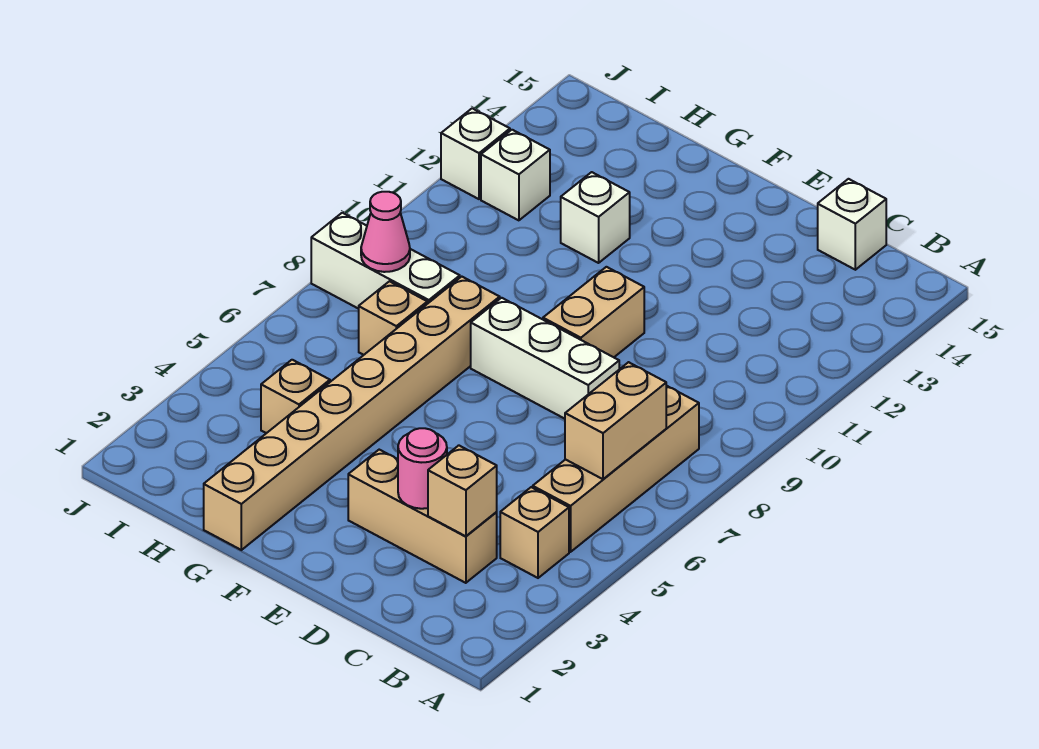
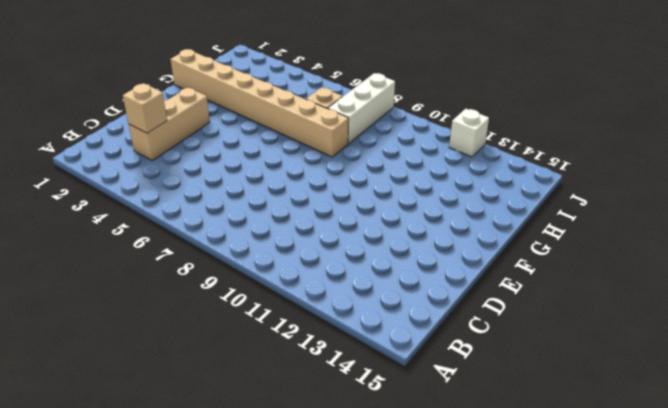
none -> tan 1x1 brick [500,487,569,578]
none -> tan 1x4 brick [533,386,699,552]
none -> white 1x1 brick [818,179,886,270]

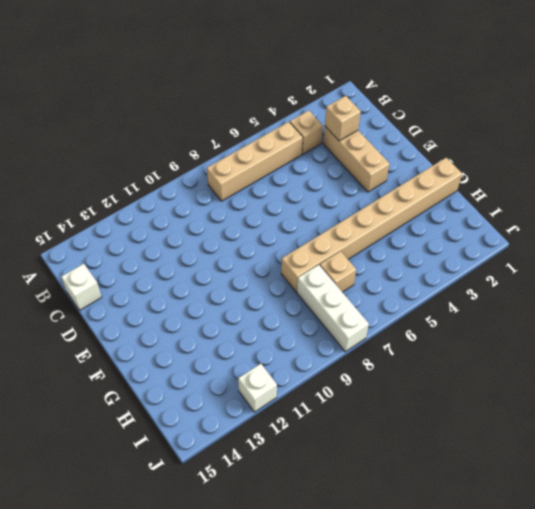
none -> white 1x3 brick [471,298,619,419]
none -> tan 1x2 brick [543,267,644,357]
none -> white 1x1 brick [561,172,630,263]

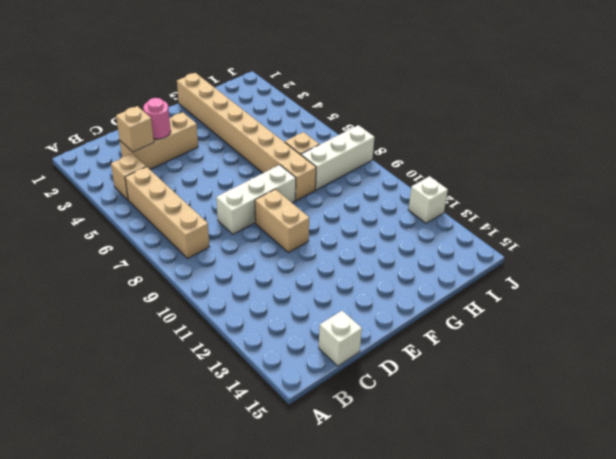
none -> white 1x1 brick [561,172,630,263]
none -> tan 1x1 brick [261,360,330,433]
none -> white 1x1 brick [481,130,550,220]

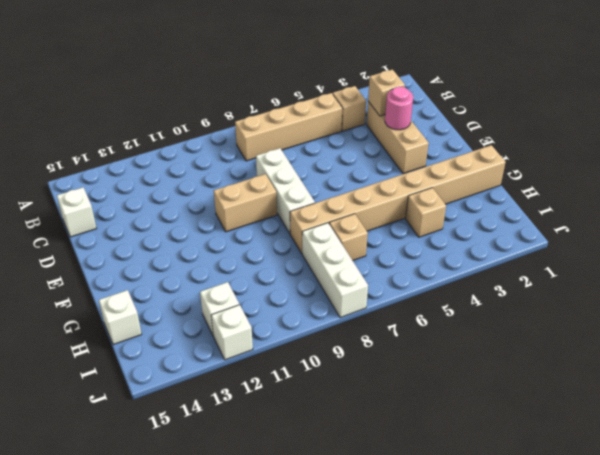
white 1x1 brick [99,290,142,345] -> white 1x1 brick moved to [561,172,630,263]
none -> tan 1x2 brick [565,362,666,479]
none -> pink 1x1 cone [361,192,410,272]

